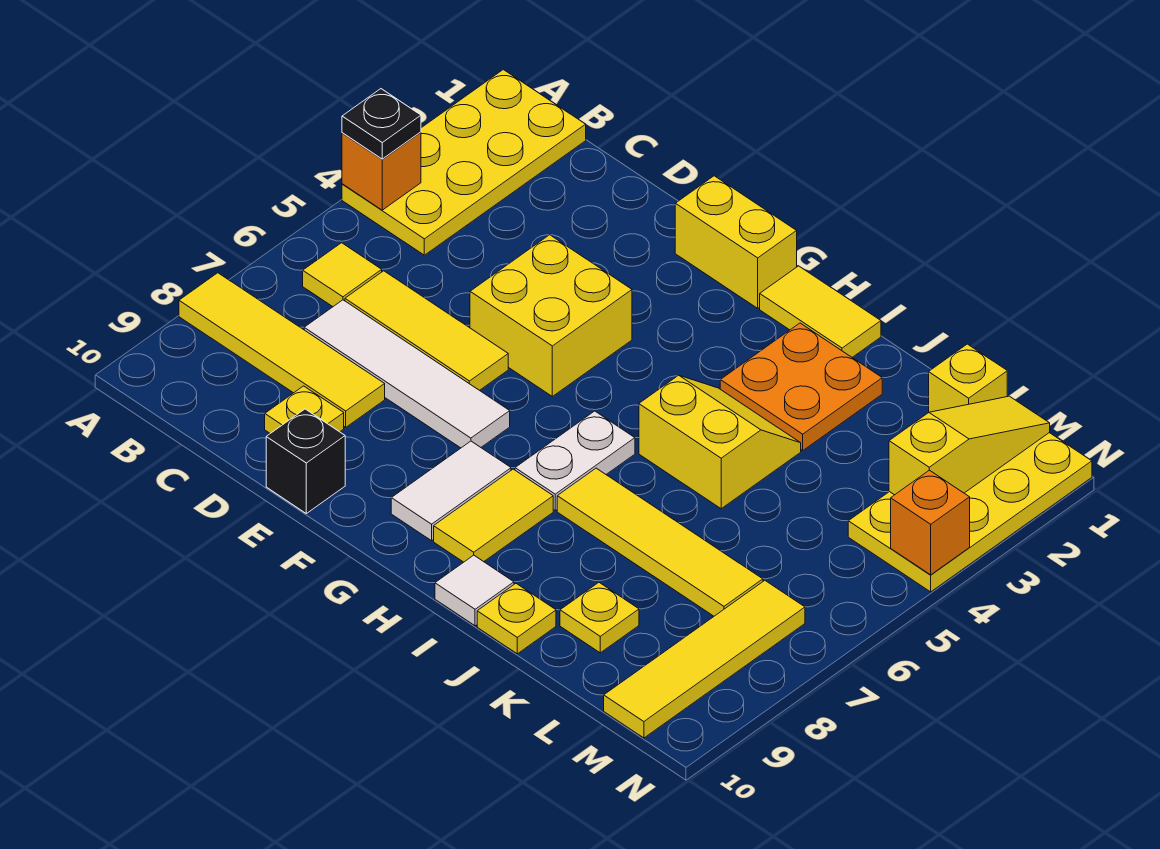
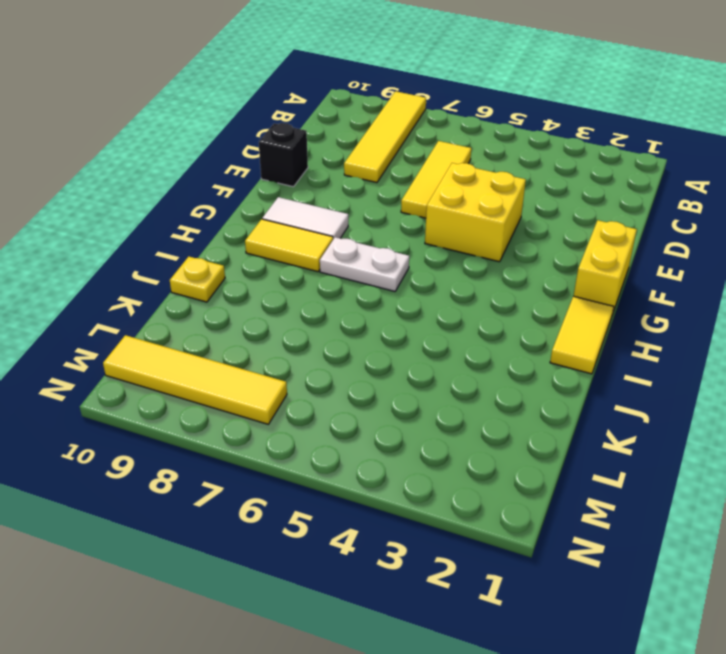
none -> yellow 2x4 plate [342,70,586,255]
none -> yellow 1x1 tile [303,243,382,307]
none -> white 1x4 tile [304,300,510,448]

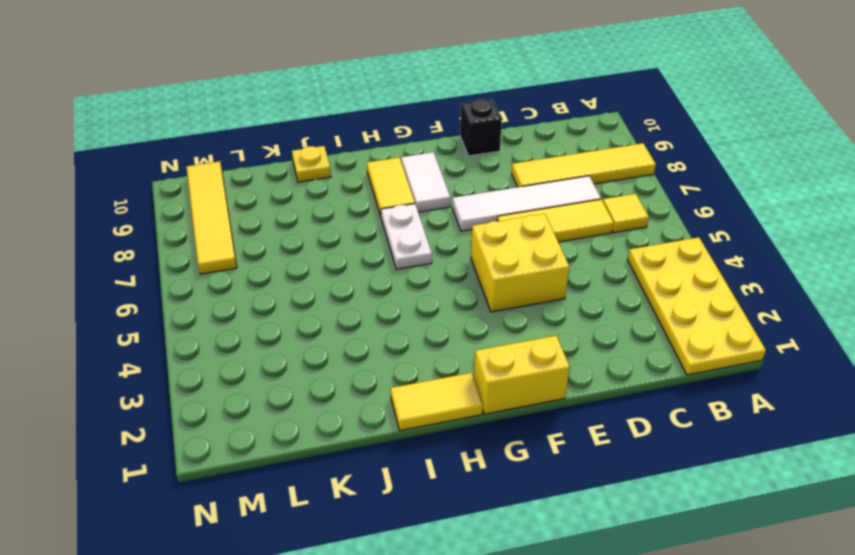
none -> yellow 1x1 plate [265,386,344,433]
none -> orange 2x2 plate [720,323,882,450]
none -> yellow 2x2 slope [639,375,801,509]

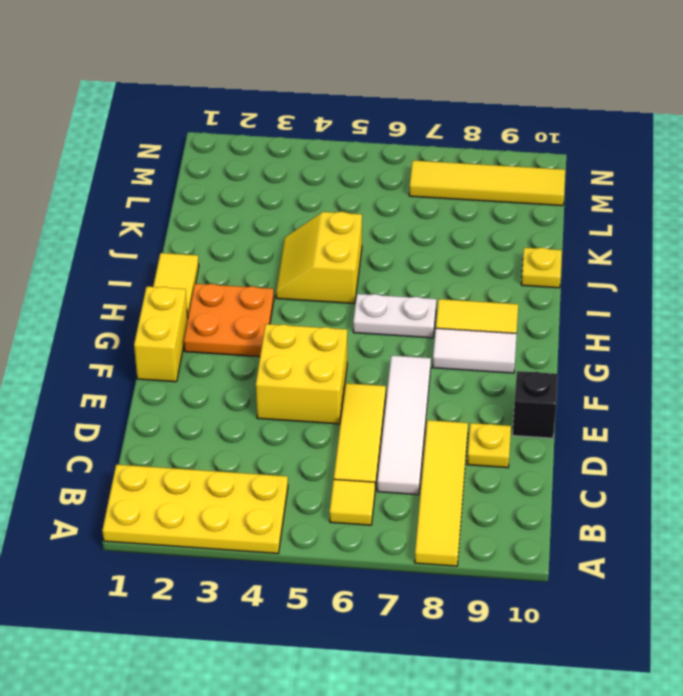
orange 2x2 plate [184,284,274,357] -> orange 2x2 plate moved to [720,323,882,450]
none -> yellow 1x4 tile [557,468,763,616]
none -> white 1x1 tile [435,555,514,626]
none -> yellow 1x1 plate [560,583,639,653]

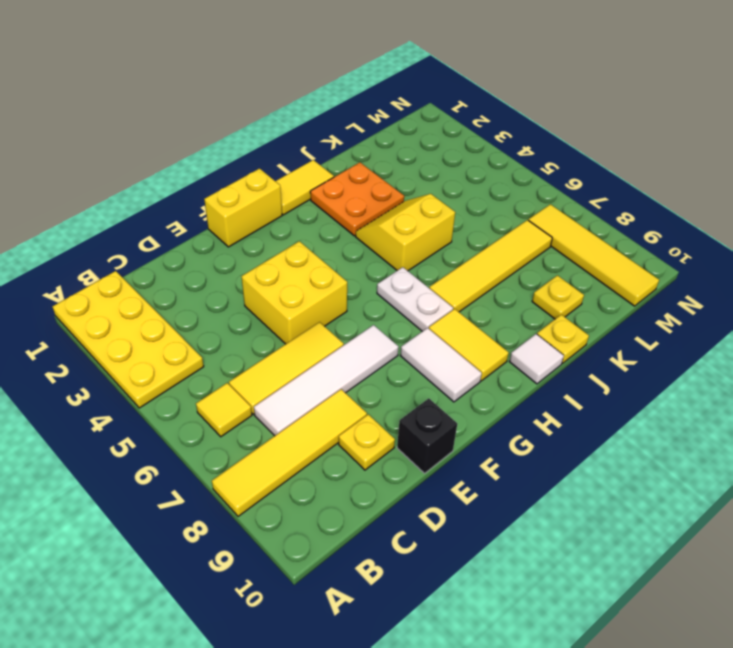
none -> yellow 1x1 brick [929,344,1007,412]
none -> yellow 2x4 plate [848,433,1092,592]
none -> orange 1x1 brick [342,132,421,210]

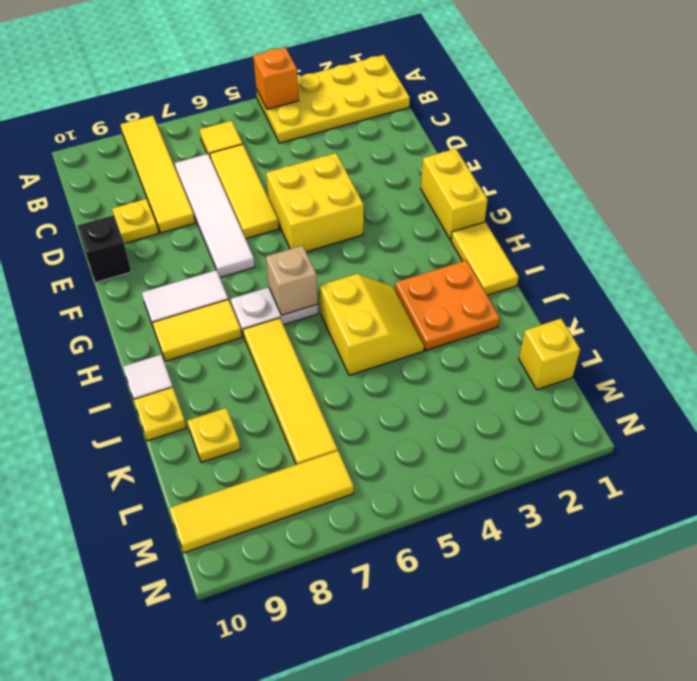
tan 1x1 brick [266,245,318,315] -> none
none -> yellow 2x4 plate [848,433,1092,592]
none -> yellow 1x3 slope [889,396,1050,495]
none -> orange 1x1 brick [891,470,970,575]

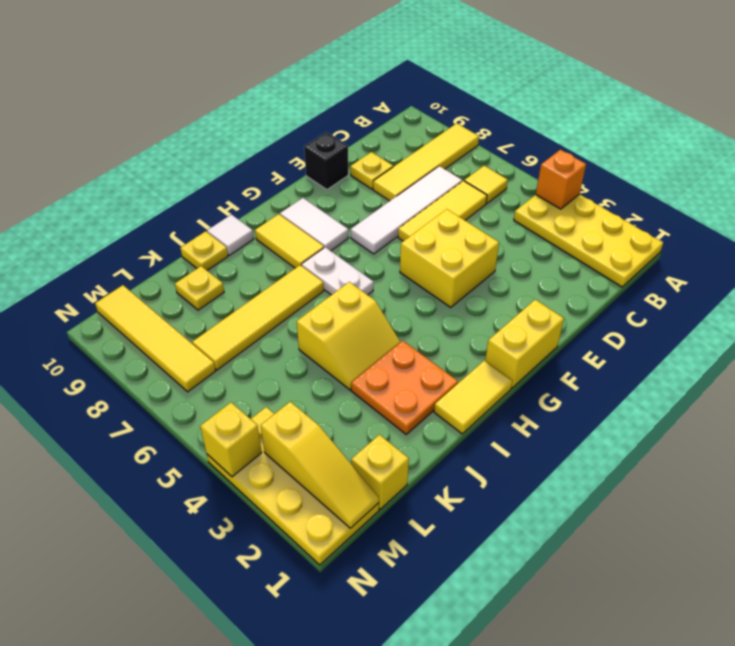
yellow 1x1 brick [200,402,262,477] -> orange 1x1 brick [891,470,970,575]
none -> black 1x1 plate [342,89,421,159]

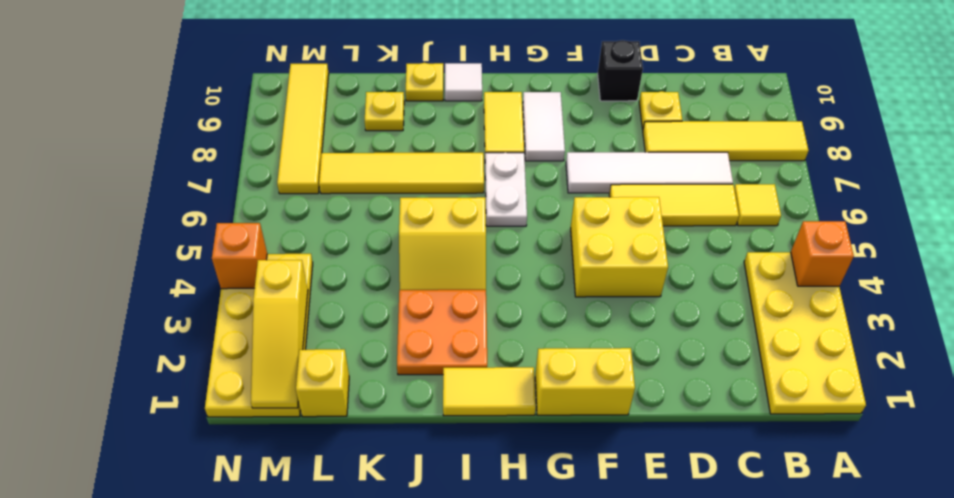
none -> black 1x1 plate [342,89,421,159]

